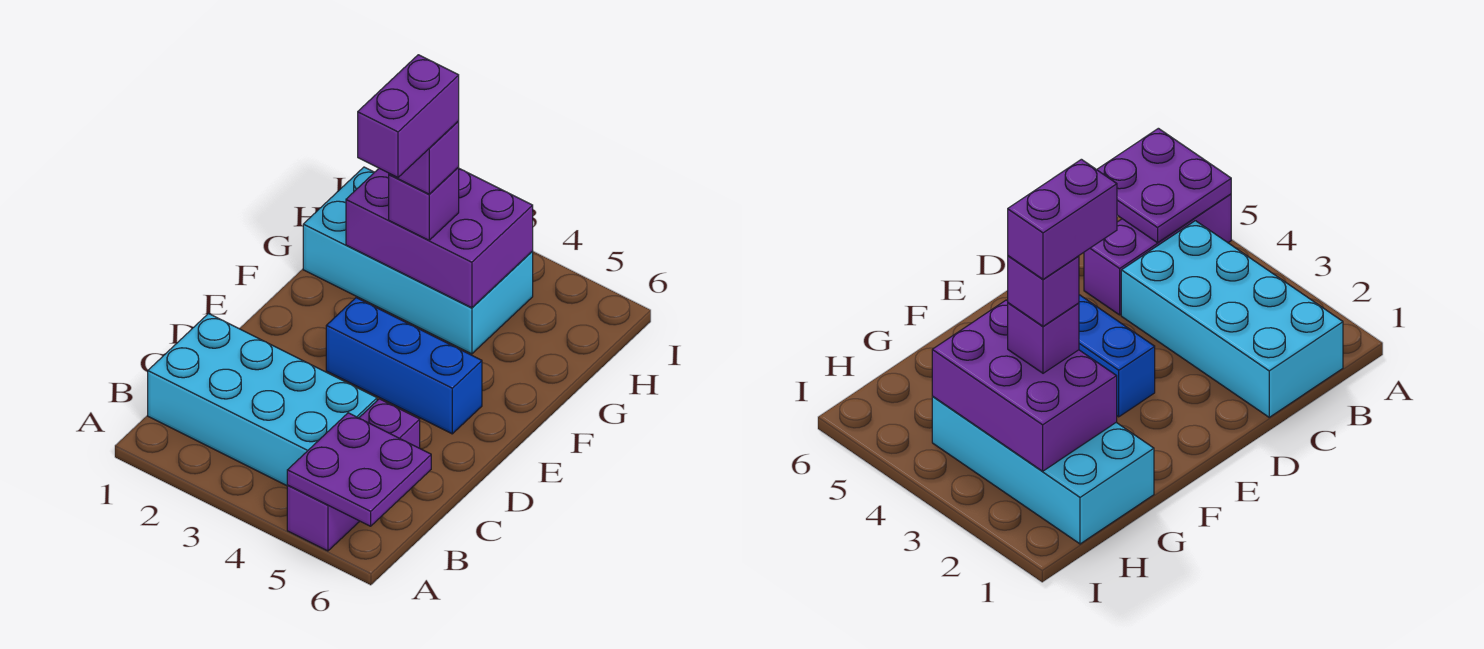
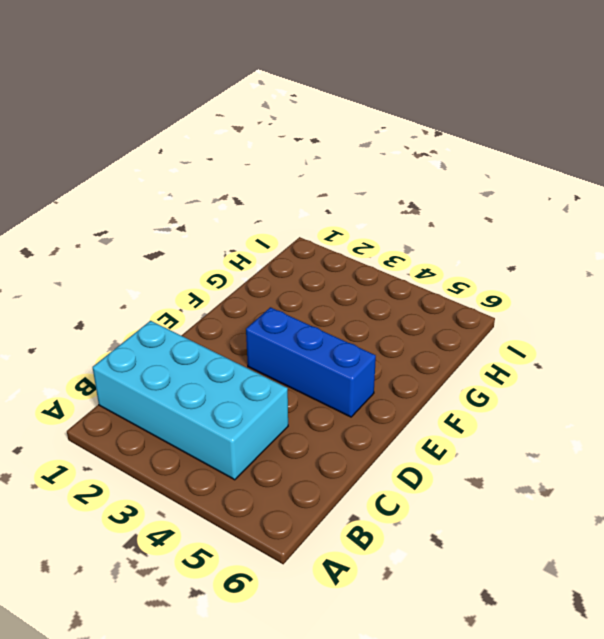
none -> purple 1x3 brick [287,399,420,551]
none -> cyan 2x4 brick [303,167,533,354]

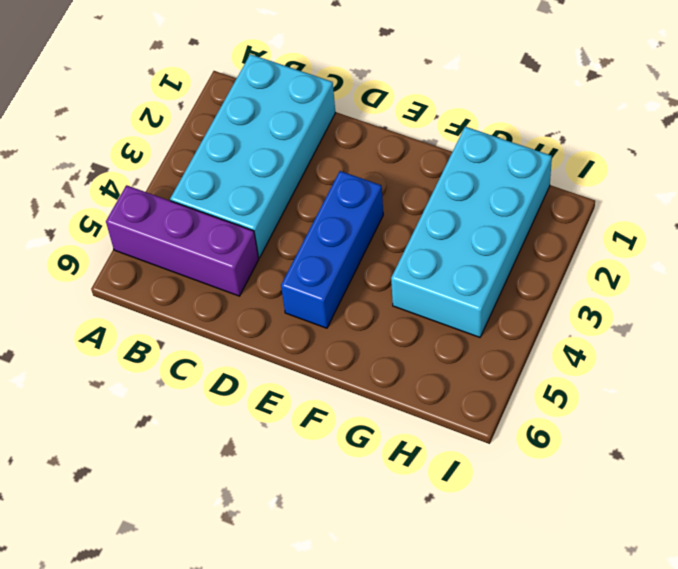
none -> purple 2x2 plate [287,413,431,526]
none -> purple 2x3 brick [346,168,533,308]

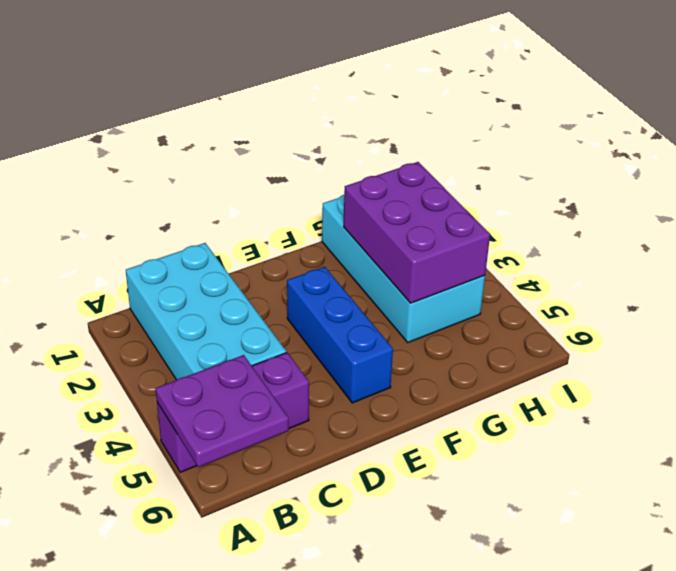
none -> purple 1x1 brick [389,167,459,240]
none -> purple 1x1 brick [389,121,459,194]

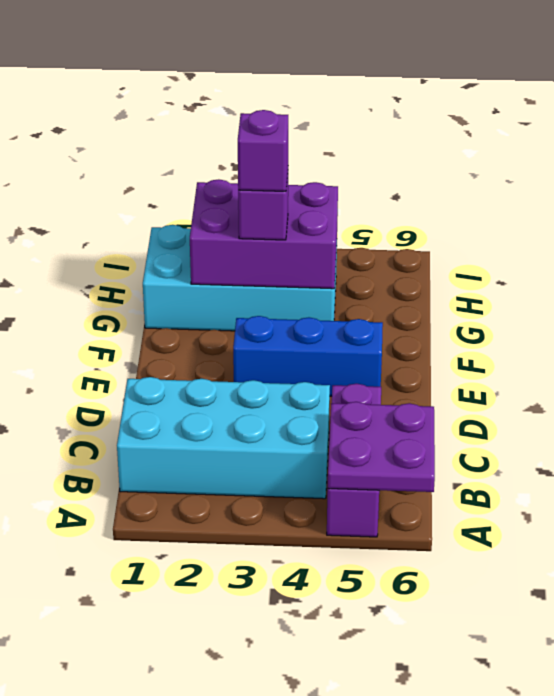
none -> purple 1x2 brick [358,55,459,177]

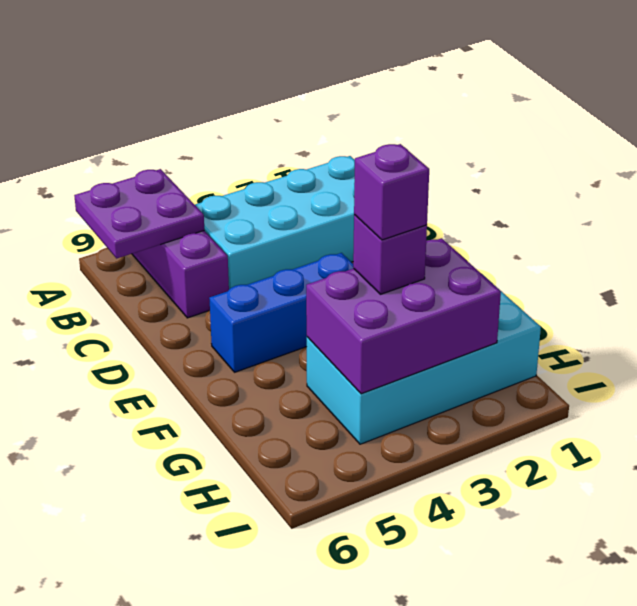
none -> purple 1x2 brick [358,55,459,177]

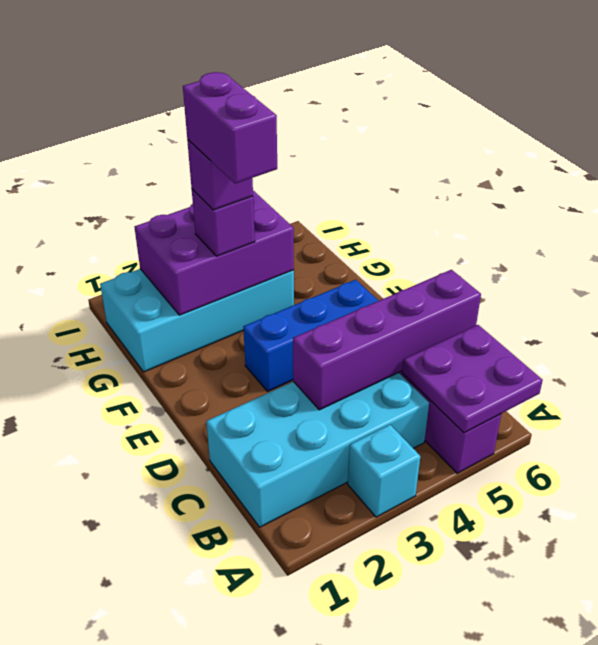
cyan 1x1 brick [348,425,420,517] -> none
purple 1x4 brick [293,270,481,410] -> none

